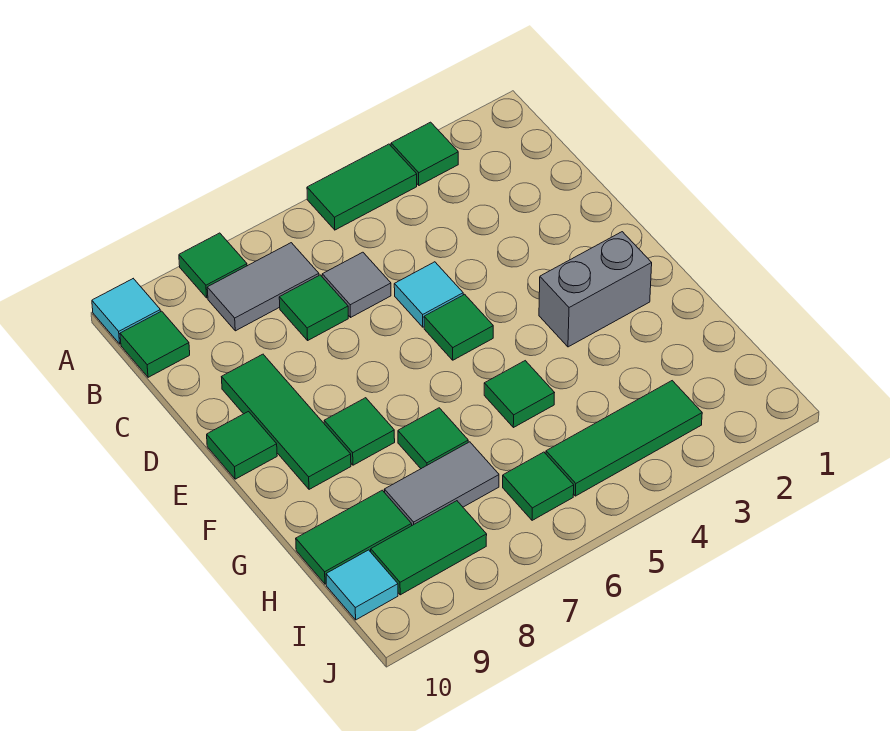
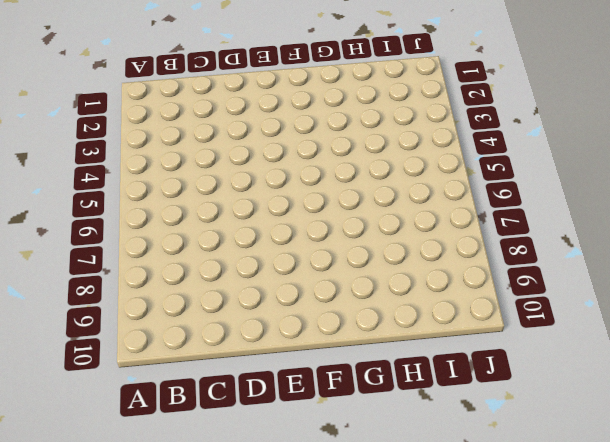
none -> green 1x1 tile [391,122,458,185]
none -> green 1x2 tile [307,144,417,230]
none -> green 1x1 tile [179,233,247,298]

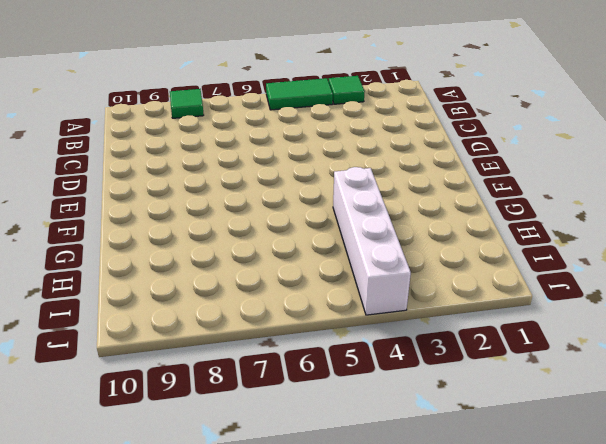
white 1x4 brick [333,167,411,315] -> green 1x3 tile [546,381,702,496]
none -> cyan 1x1 tile [92,279,161,344]
none -> grey 1x2 tile [207,243,319,331]
none -> green 1x1 tile [120,311,190,377]

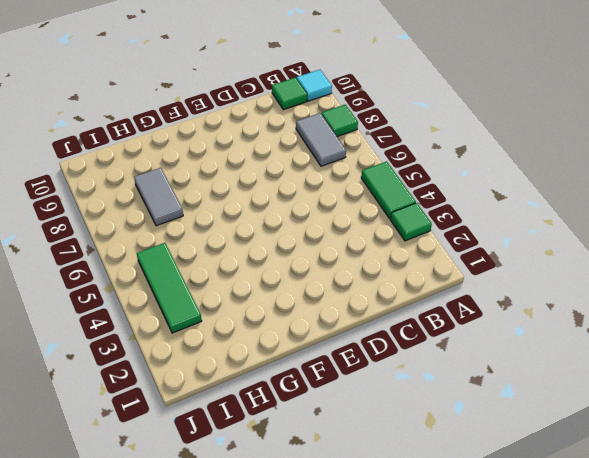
none -> grey 1x1 tile [322,252,391,317]
none -> green 1x1 tile [279,275,348,340]
none -> cyan 1x1 tile [394,262,463,327]

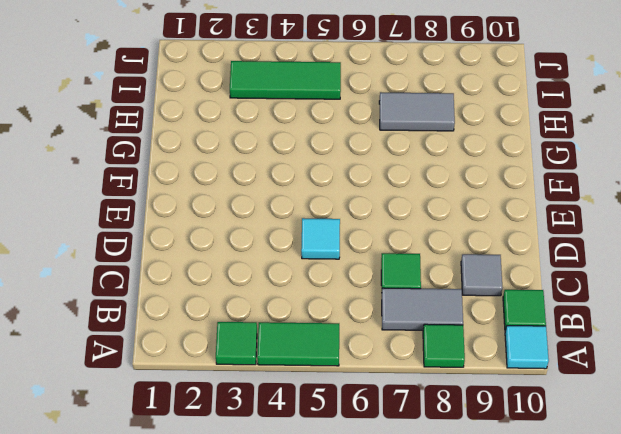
grey 1x1 tile [461,254,502,296] -> grey 1x1 tile moved to [322,252,391,317]
none -> green 1x3 tile [222,354,351,489]
none -> green 1x1 tile [424,294,493,360]
none -> green 1x1 tile [207,412,277,479]

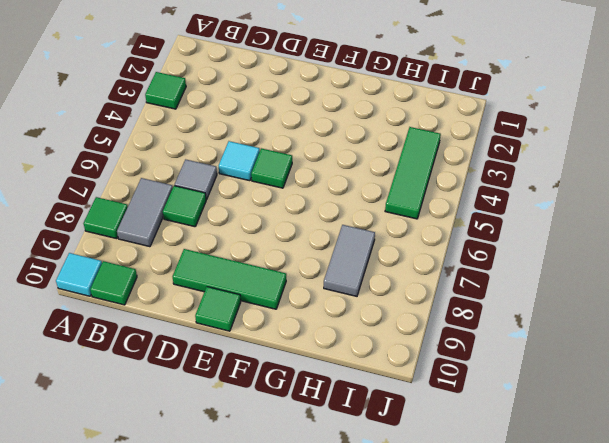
none -> green 1x2 tile [307,144,417,230]
none -> grey 1x2 brick [539,232,652,347]
none -> green 1x1 tile [324,398,395,465]

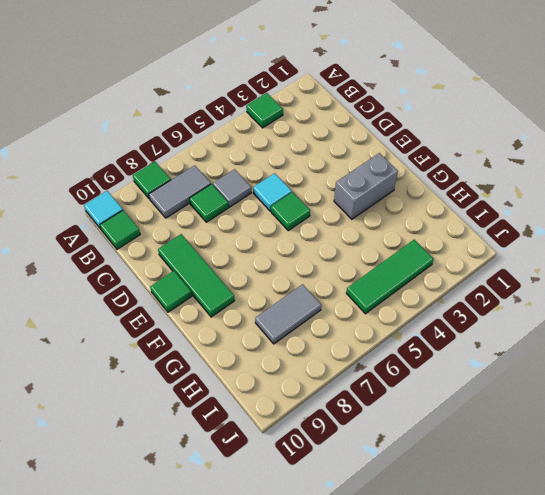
none -> green 1x2 tile [307,144,417,230]
none -> green 1x1 tile [324,398,395,465]
none -> green 1x1 tile [484,361,554,428]

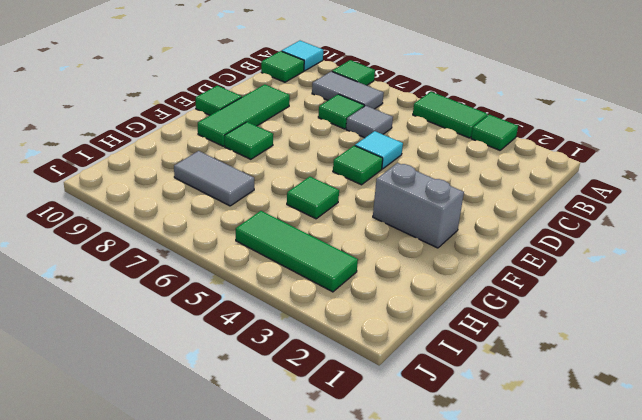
none -> green 1x1 tile [398,408,468,469]
none -> green 1x2 tile [296,490,412,584]
none -> green 1x1 tile [503,452,574,520]

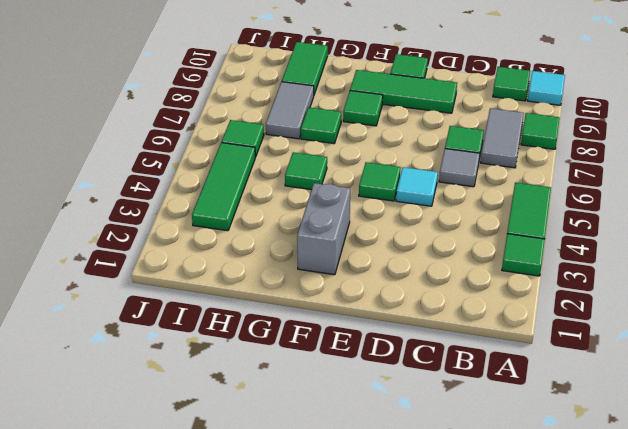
none -> green 1x2 tile [371,501,487,595]
none -> cyan 1x1 tile [326,550,398,620]

